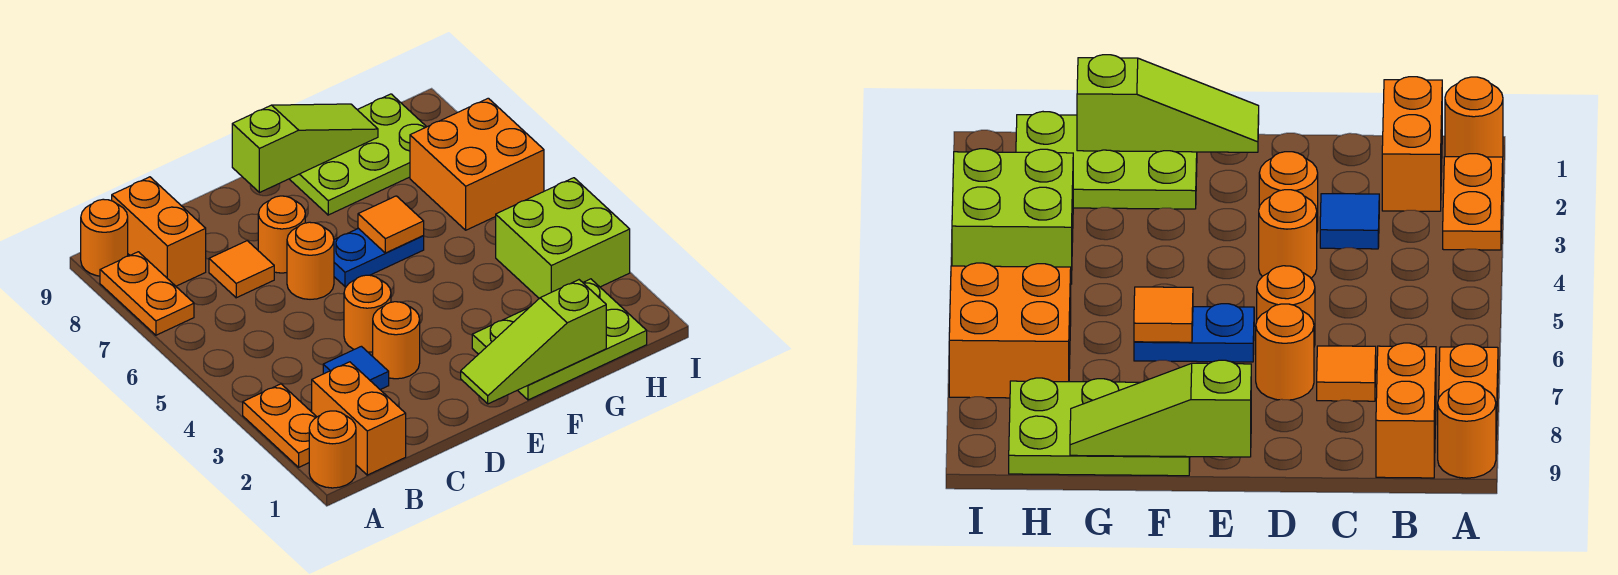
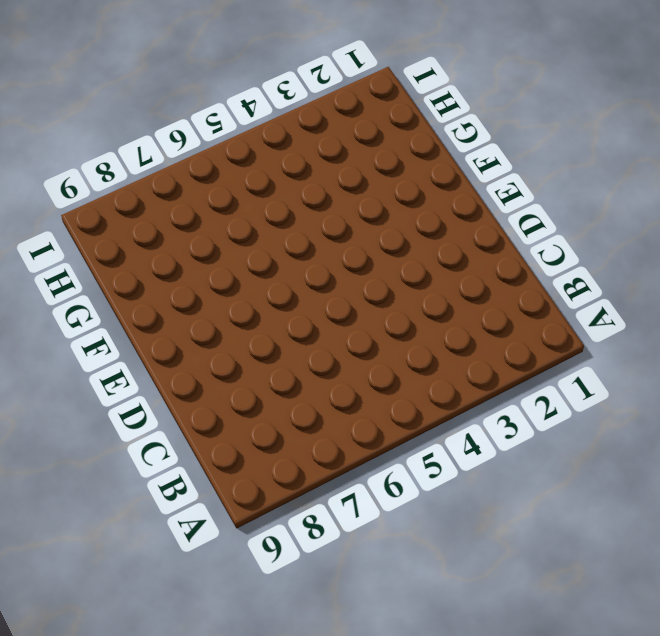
none -> orange 1x1 round brick [309,411,356,488]
none -> orange 1x2 plate [243,384,316,467]
none -> orange 1x2 plate [100,252,194,335]

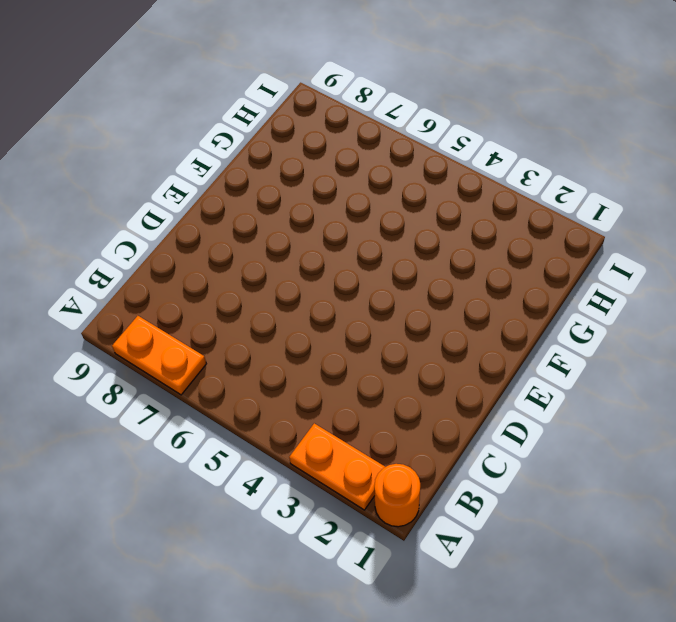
none -> orange 1x1 round brick [81,199,128,276]
none -> orange 1x2 brick [312,362,406,475]
none -> orange 1x2 brick [112,177,206,286]

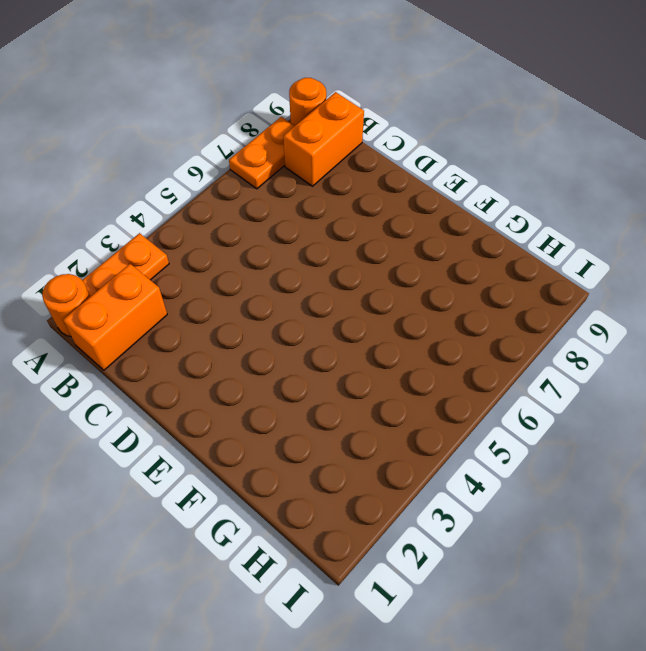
none -> blue 1x1 tile [323,346,389,390]
none -> orange 1x1 tile [209,241,274,298]
none -> orange 1x1 round brick [373,302,420,379]

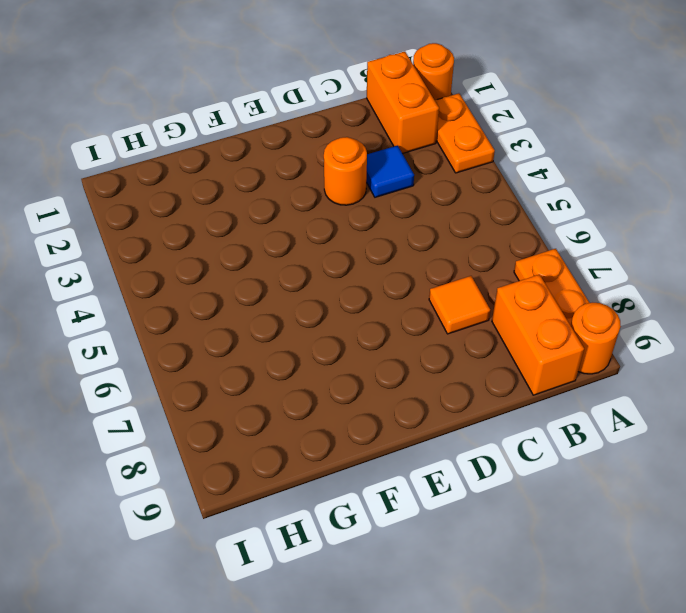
none -> orange 1x1 round brick [344,275,391,352]
none -> orange 1x1 round brick [287,222,334,299]
none -> orange 1x1 round brick [258,196,305,273]

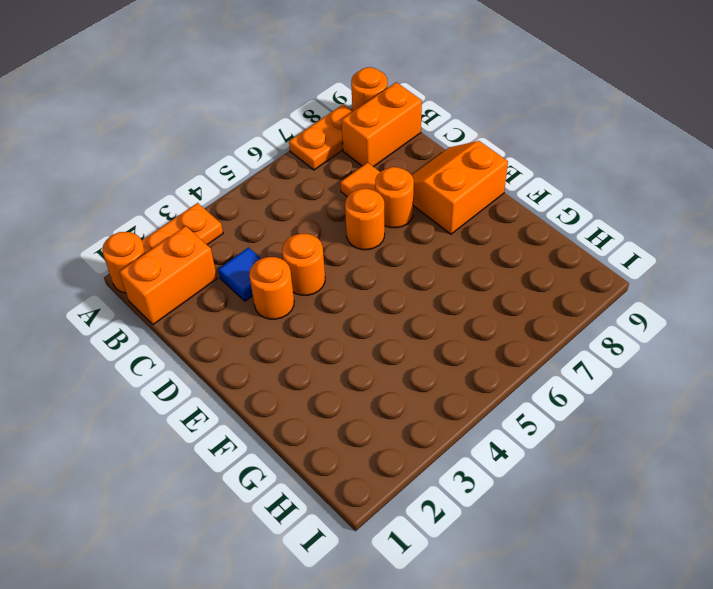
orange 2x2 slope [412,141,508,234] -> none
none -> blue 1x2 plate [334,228,424,287]
none -> lime 2x3 plate [472,279,647,400]
none -> lime 2x3 plate [290,94,426,215]

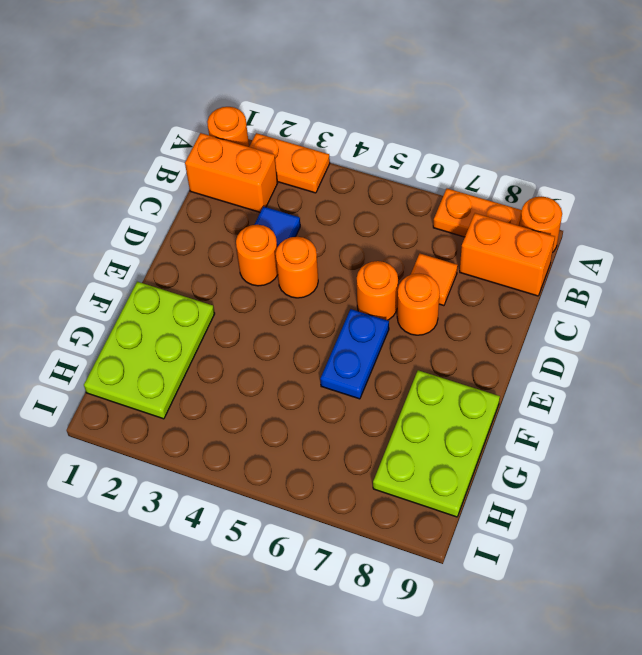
none -> lime 2x2 brick [496,178,630,298]
none -> orange 2x2 brick [410,98,544,230]
none -> lime 1x3 slope [461,280,606,404]

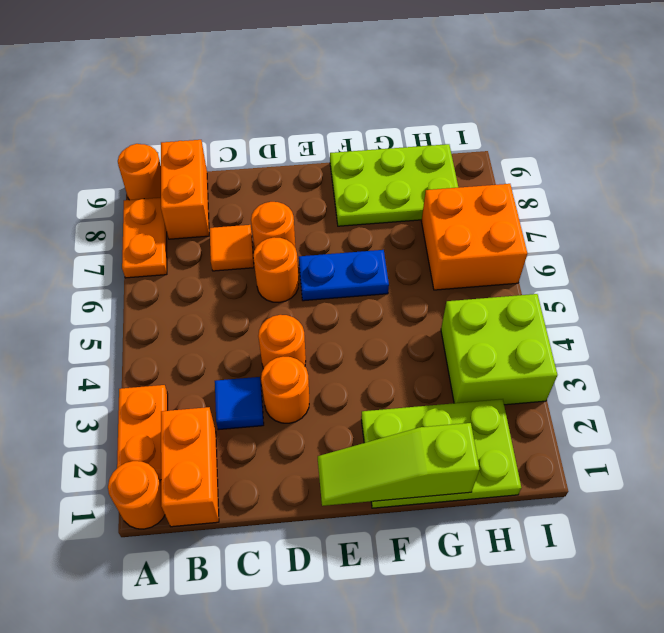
none -> lime 1x3 slope [232,104,378,193]
none -> orange 1x1 tile [358,196,424,253]

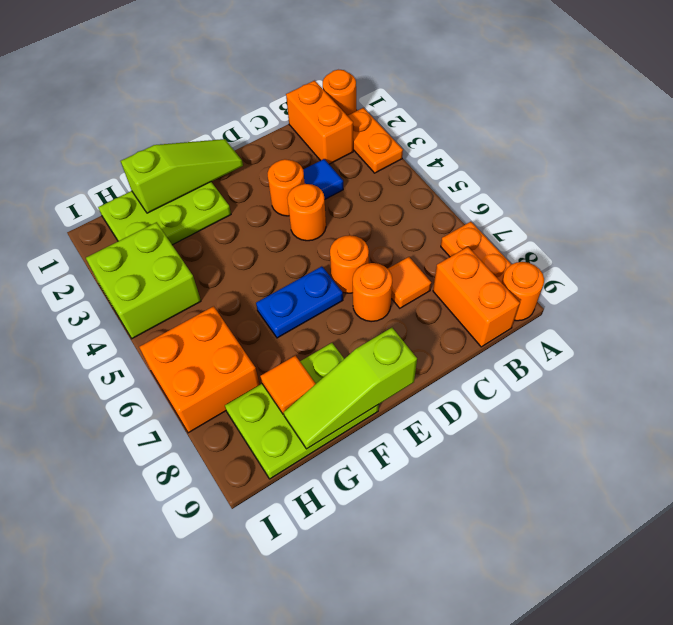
orange 1x1 tile [260,356,316,414] -> orange 1x1 tile moved to [358,196,424,253]

